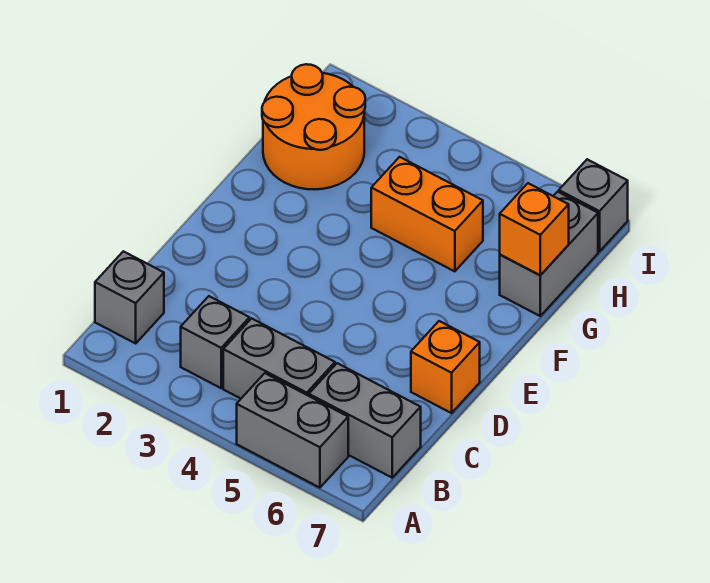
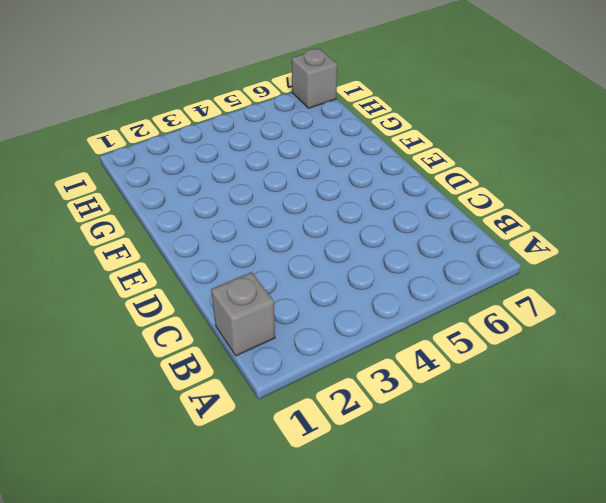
none -> grey 1x2 brick [237,373,348,488]
none -> grey 1x1 brick [181,296,249,388]

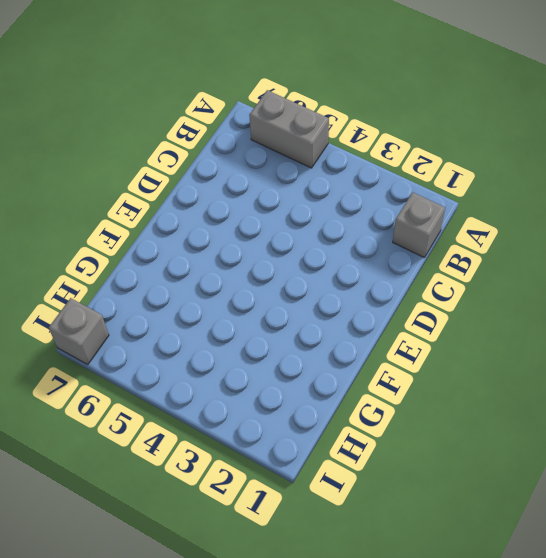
none -> grey 1x1 brick [181,296,249,388]
none -> grey 1x2 brick [223,318,335,399]

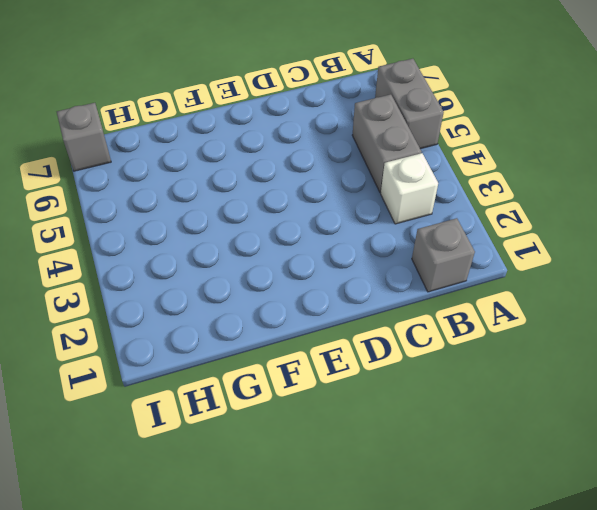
white 1x1 brick [381,153,438,224] -> grey 1x1 brick [181,296,249,388]
none -> grey 1x2 brick [309,363,421,478]
none -> orange 1x1 brick [411,321,480,413]

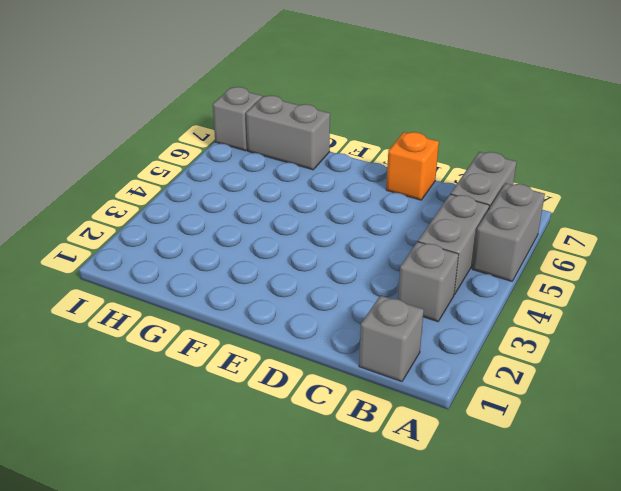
none -> orange 2x2 round brick [262,64,365,189]
none -> orange 1x2 brick [371,157,483,271]

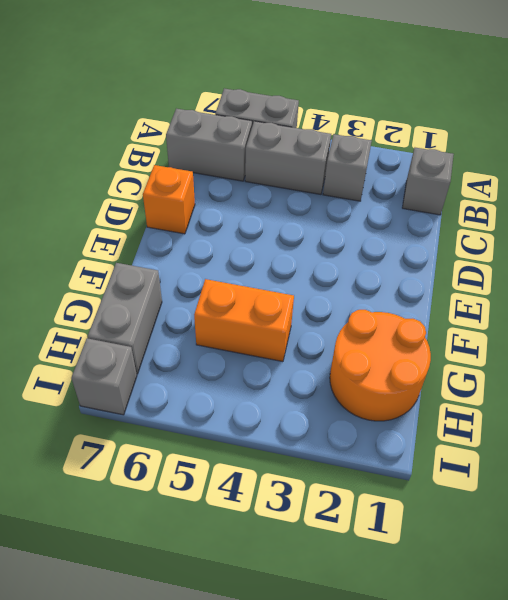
none -> orange 1x1 brick [500,183,569,275]

